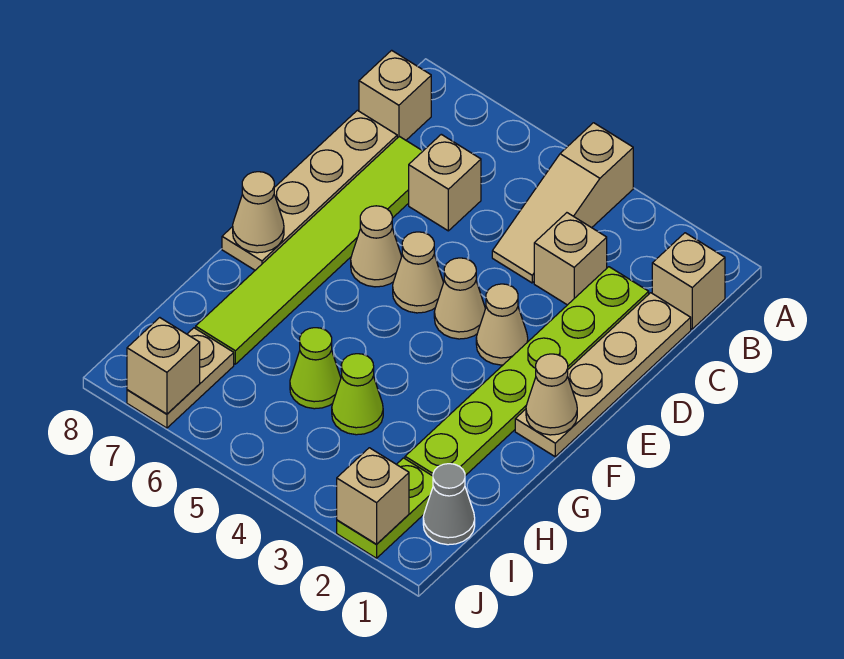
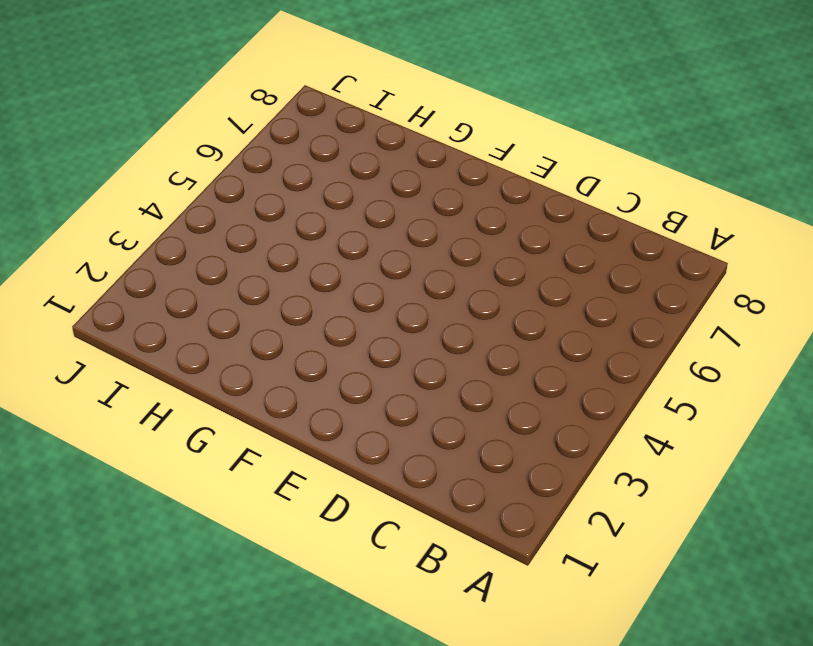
none -> tan 1x3 slope [492,123,633,283]
none -> tan 1x1 brick [652,233,725,329]
none -> tan 1x1 brick [359,50,431,140]

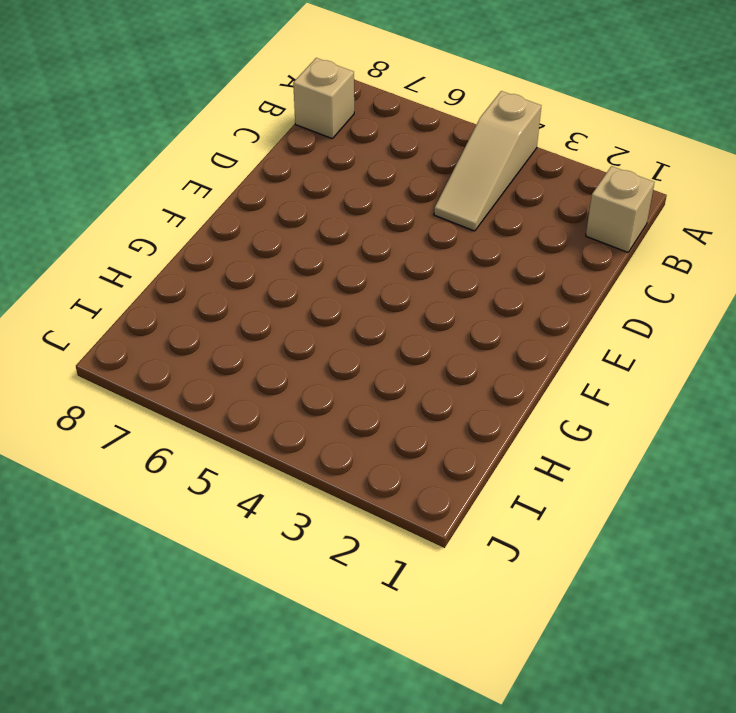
none -> tan 1x4 plate [515,293,691,457]
none -> lime 1x6 plate [405,267,649,476]
none -> tan 1x1 brick [534,213,607,305]

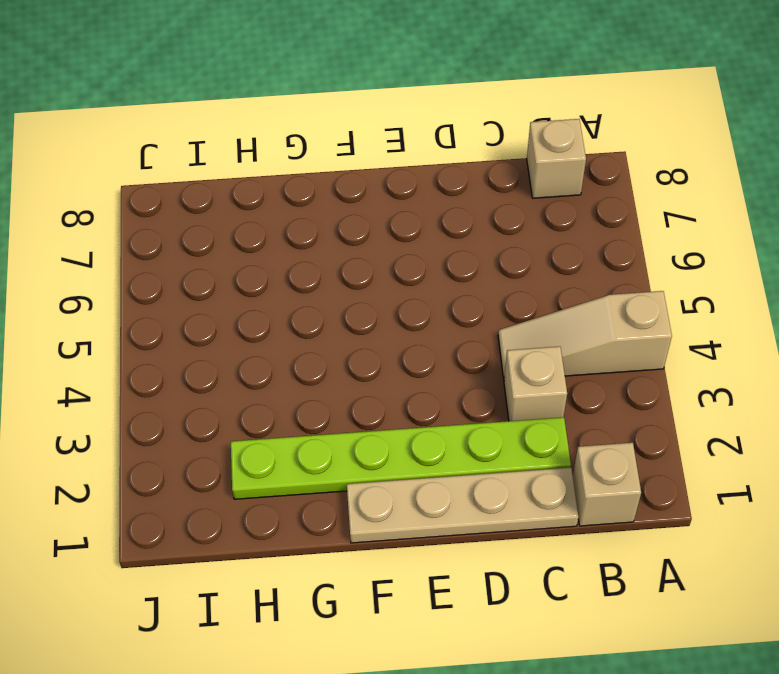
none -> tan 1x1 brick [409,134,481,231]
none -> lime 1x6 tile [196,136,423,364]
none -> tan 1x4 plate [222,110,397,270]

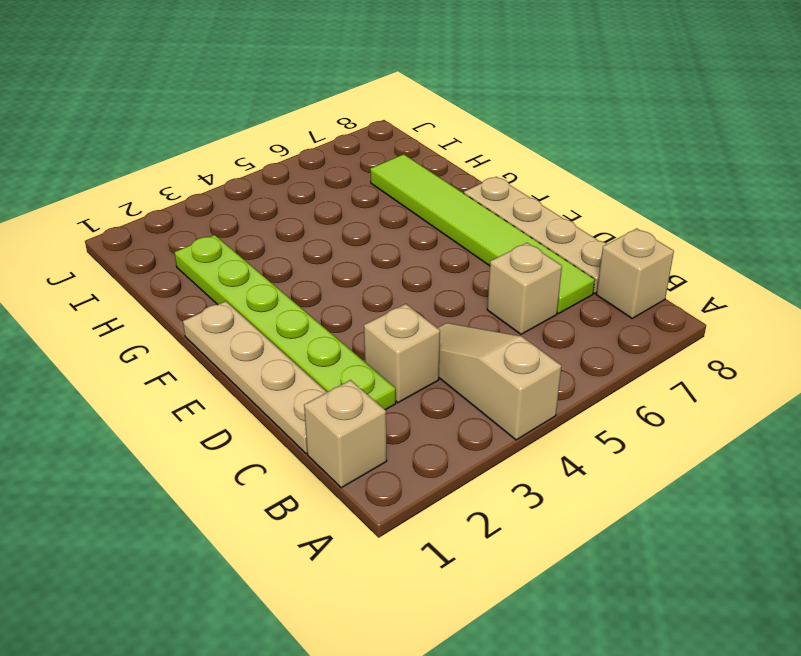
none -> tan 1x1 cone [476,284,528,365]
none -> tan 1x1 cone [434,258,485,339]
none -> tan 1x1 cone [393,232,443,313]

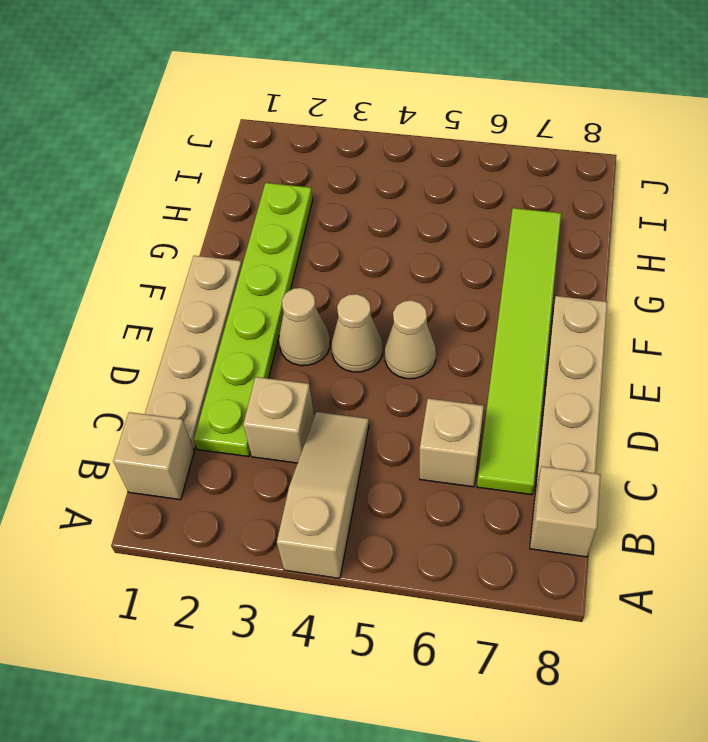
none -> tan 1x1 cone [351,206,401,287]
none -> lime 1x1 cone [332,354,383,435]
none -> lime 1x1 cone [290,328,341,409]

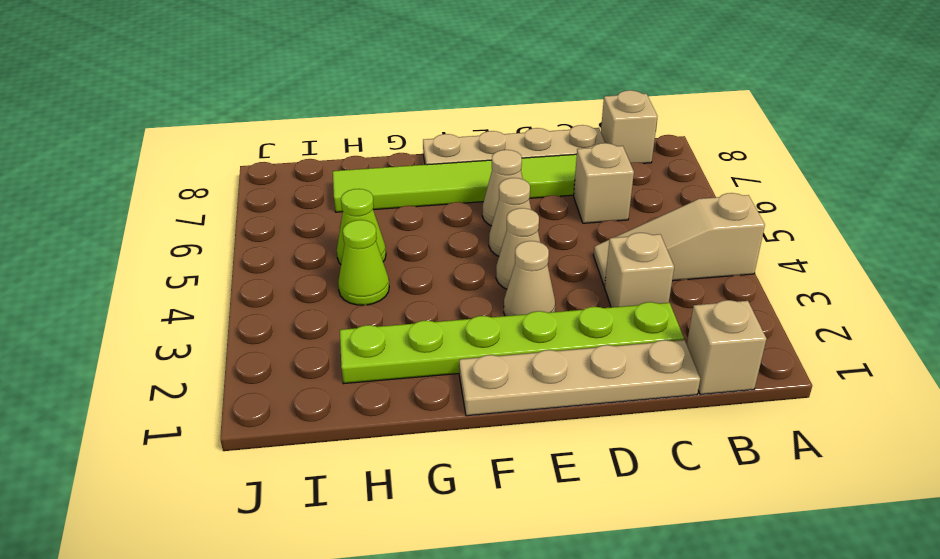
none -> grey 1x1 cone [423,464,475,545]
none -> lime 1x2 plate [337,458,433,558]
none -> tan 1x2 plate [127,328,234,428]

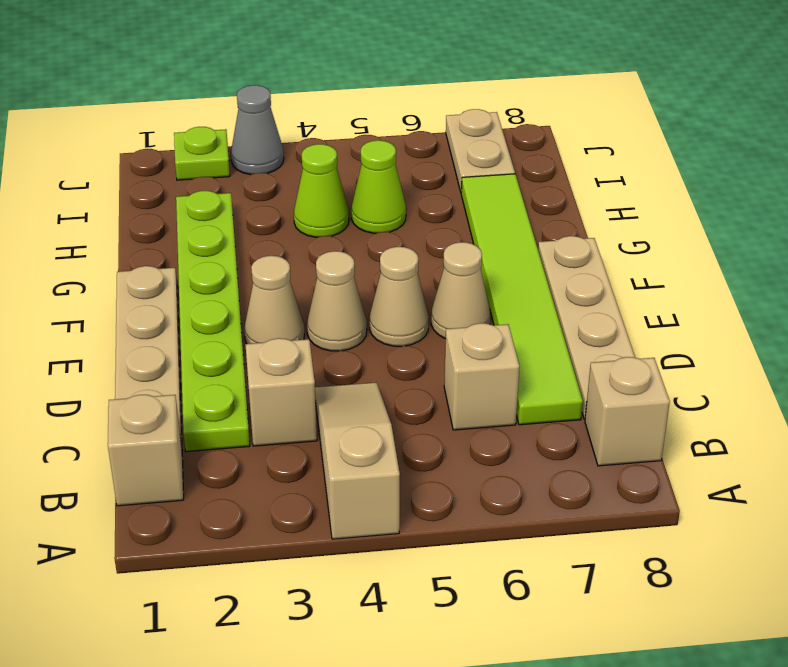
lime 1x1 plate [174,127,230,180] -> lime 1x2 plate [337,458,433,558]
grey 1x1 cone [231,85,284,175] -> grey 1x1 cone moved to [423,464,475,545]
none -> tan 1x1 cone [526,354,577,435]
none -> tan 1x1 cone [233,172,284,253]
none -> tan 1x1 brick [337,448,409,544]

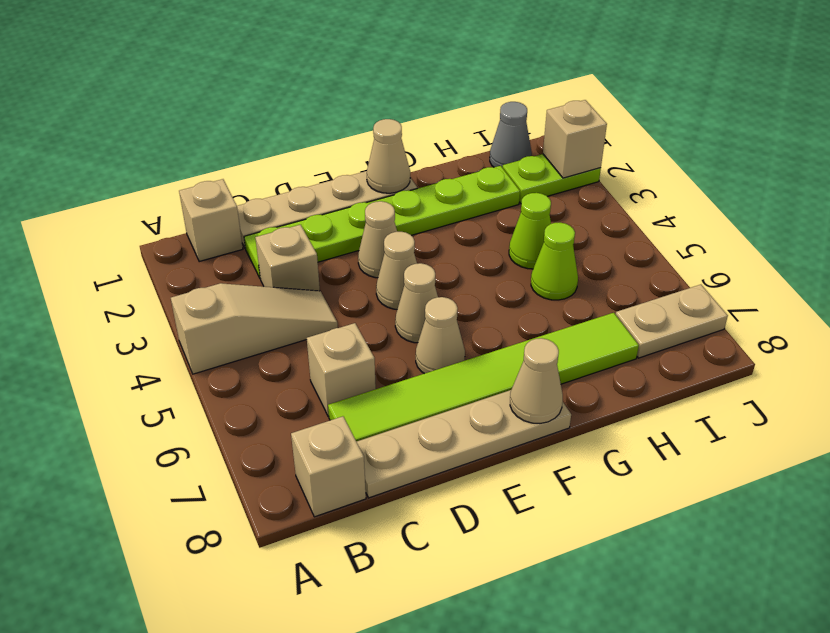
none -> tan 1x1 brick [127,318,200,414]

